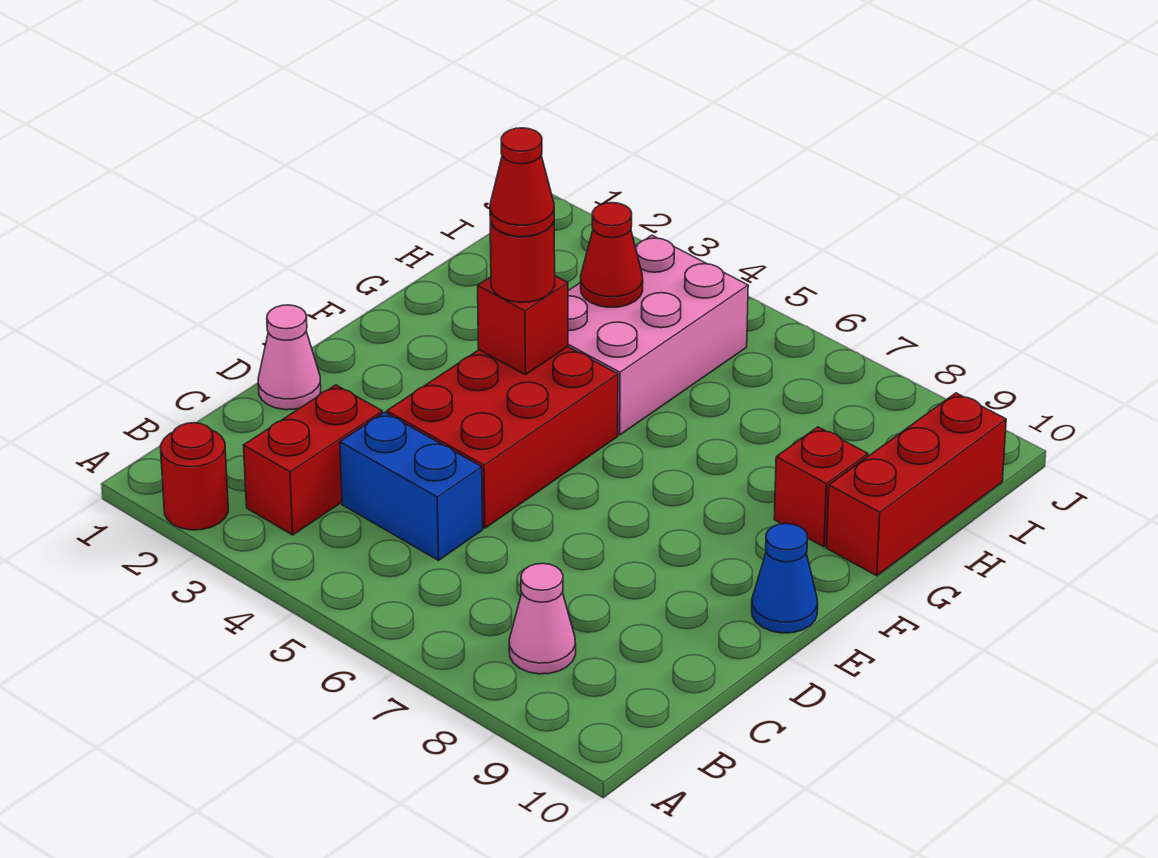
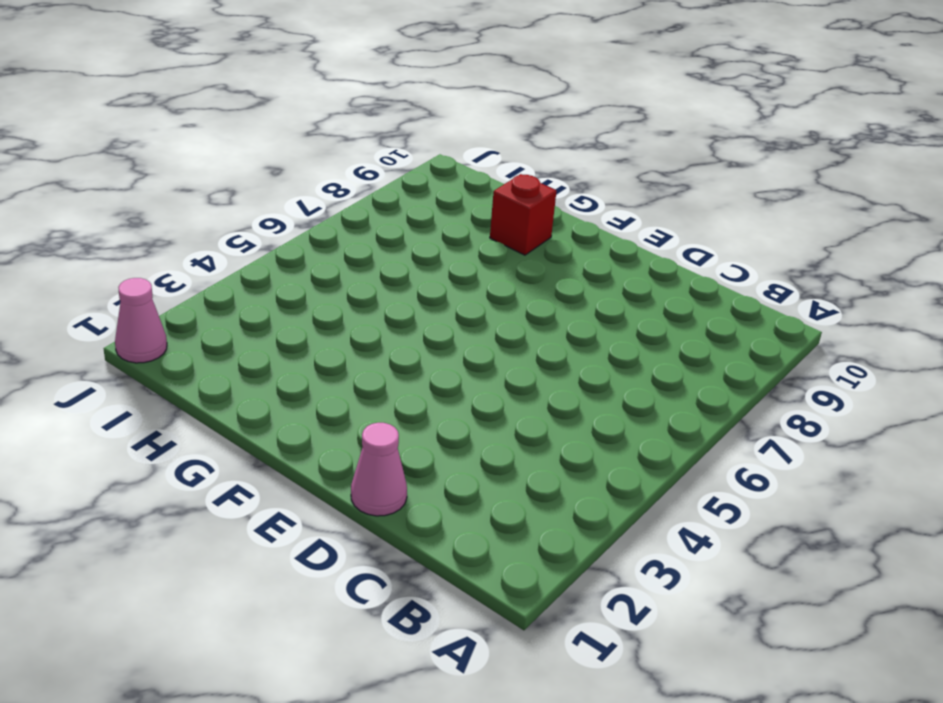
pink 1x1 cone [115,278,167,363] -> pink 1x1 cone moved to [509,563,576,674]
none -> red 1x1 round brick [161,423,228,530]
none -> red 1x2 brick [243,385,382,535]
none -> blue 1x2 brick [340,412,483,560]

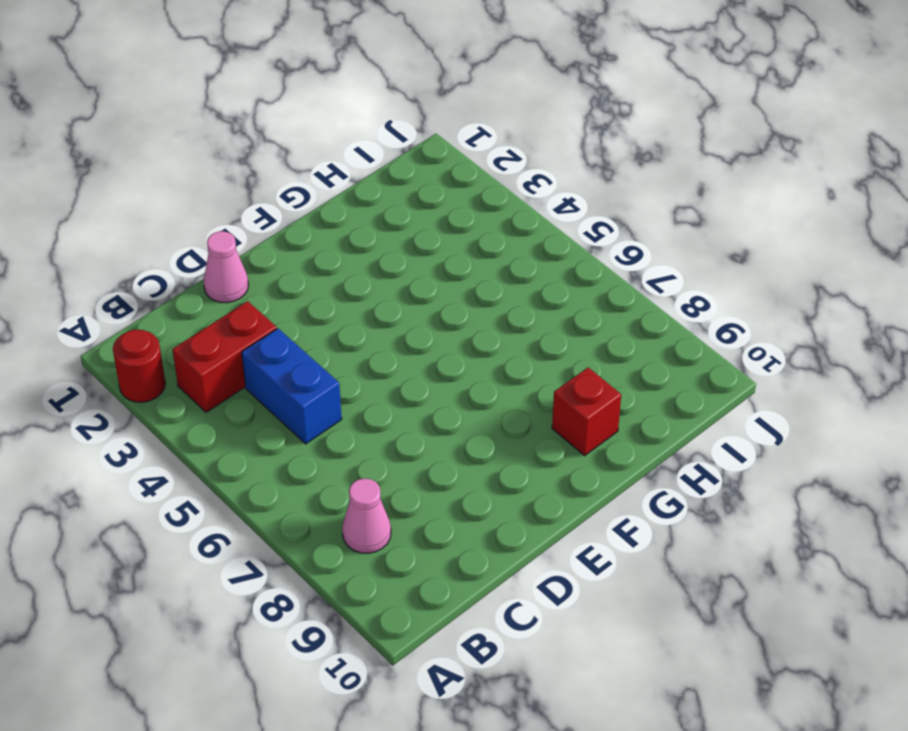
none -> red 2x3 brick [387,347,618,528]
none -> blue 1x1 cone [752,524,818,633]
none -> pink 2x3 brick [568,235,748,435]

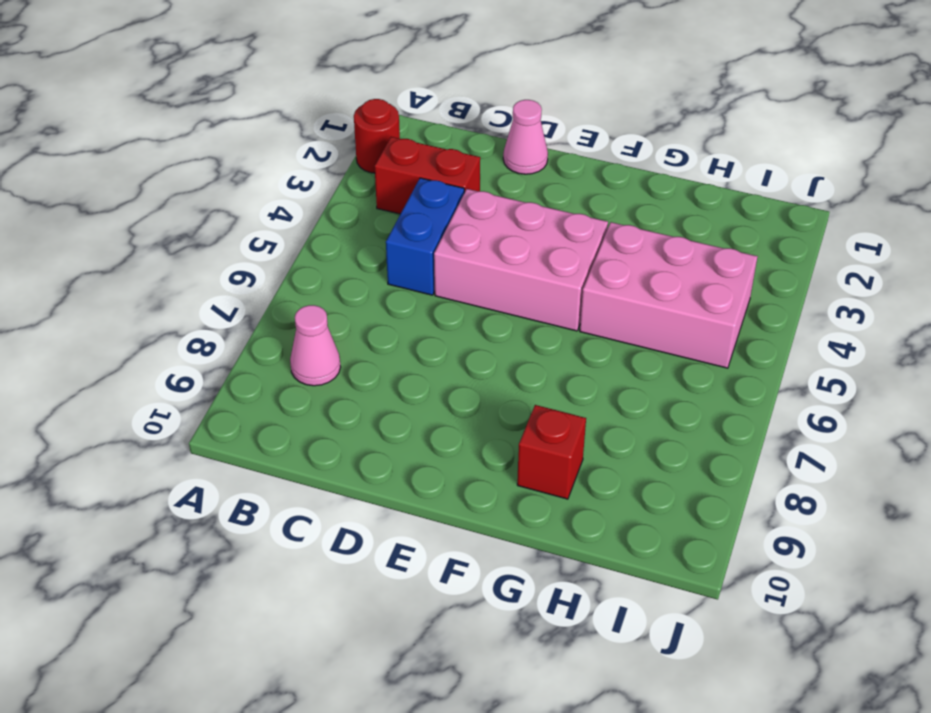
pink 2x3 brick [434,189,608,331] -> red 2x3 brick [387,347,618,528]
none -> blue 1x1 cone [752,524,818,633]
none -> red 1x3 brick [827,393,1006,576]
none -> red 1x1 brick [478,276,568,375]

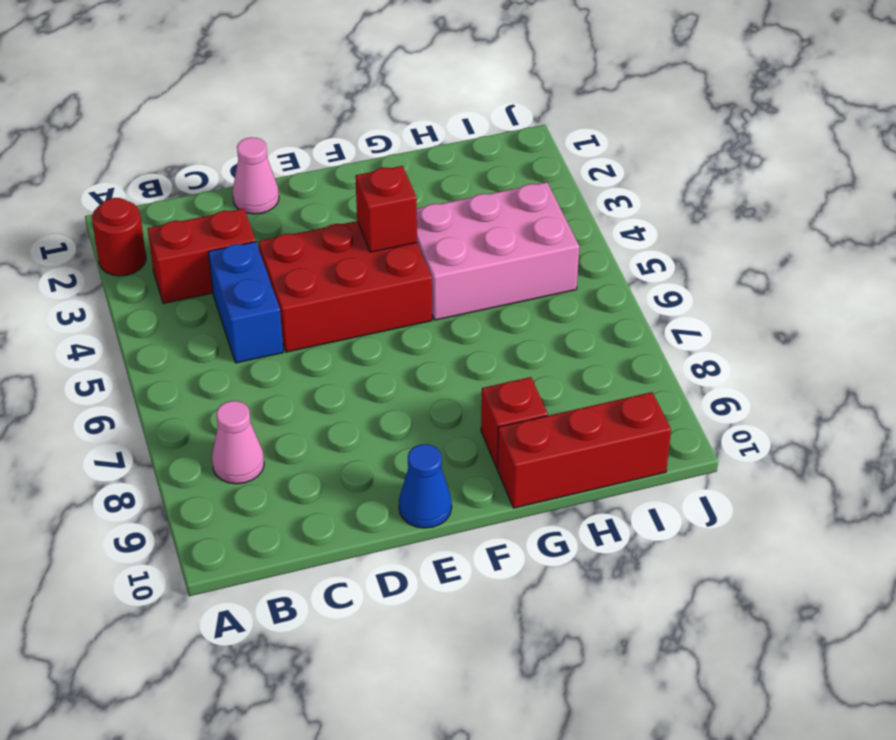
none -> red 1x1 cone [581,203,643,307]
none -> red 1x1 round brick [490,221,555,302]
none -> red 1x1 cone [490,128,554,237]

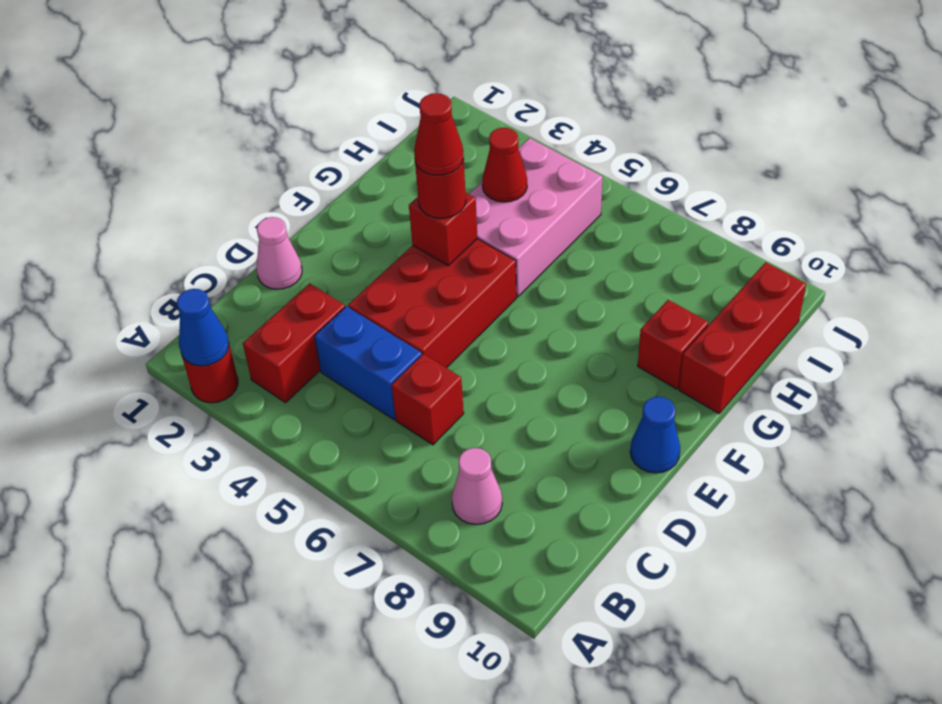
blue 1x1 cone [177,289,229,366] -> none
red 1x1 brick [392,354,464,445] -> none

